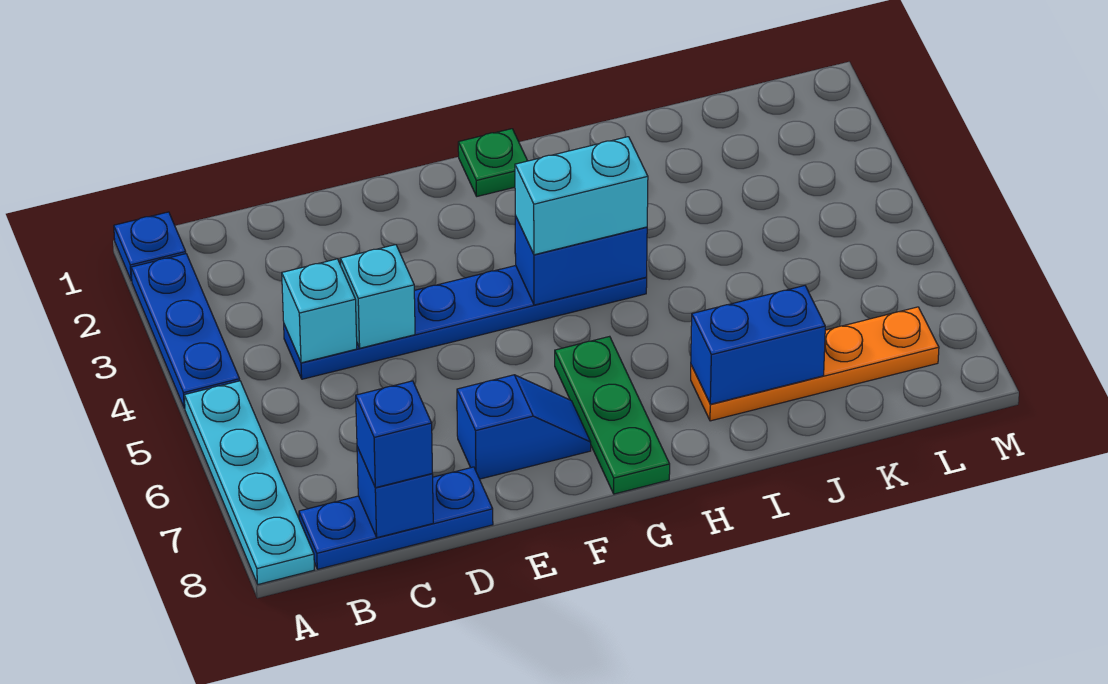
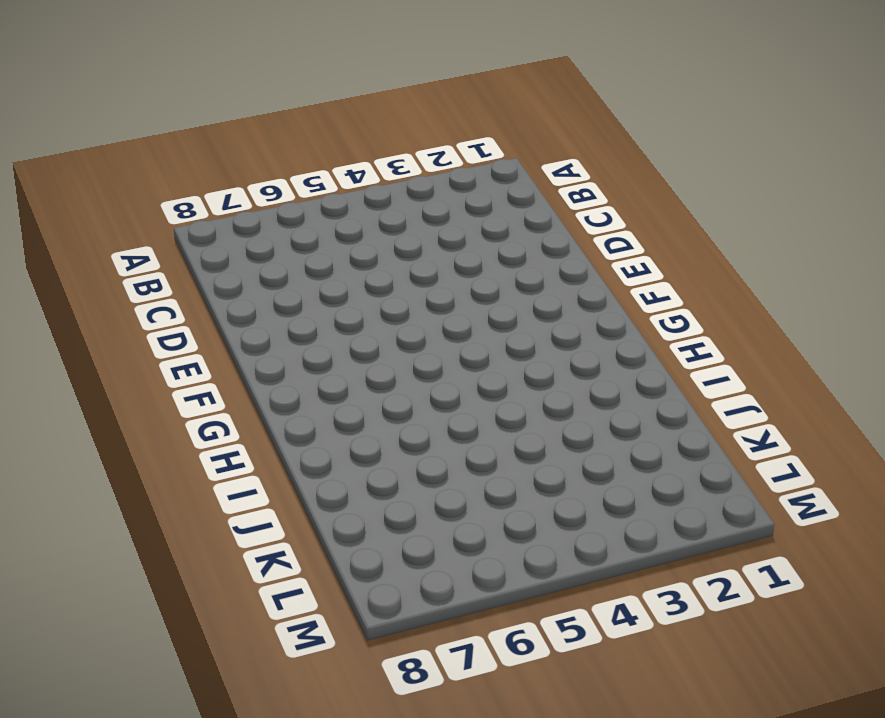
none -> blue 1x1 plate [114,212,186,281]
none -> blue 1x3 plate [131,254,240,409]
none -> cyan 1x4 plate [184,381,314,584]

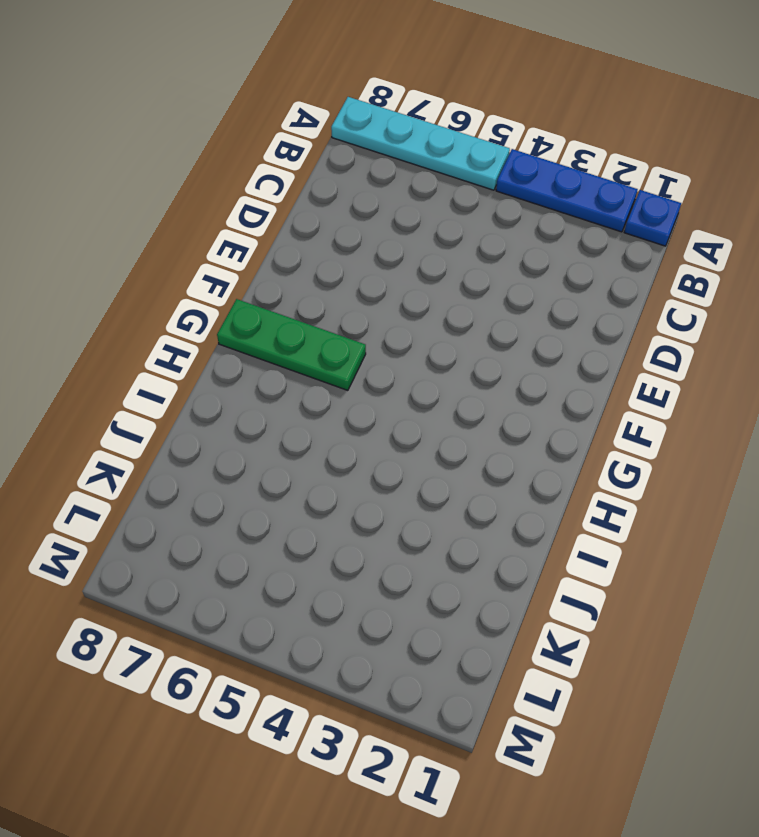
none -> blue 1x3 plate [299,467,493,569]
none -> blue 1x6 plate [284,266,647,379]
none -> blue 1x2 slope [457,375,591,479]

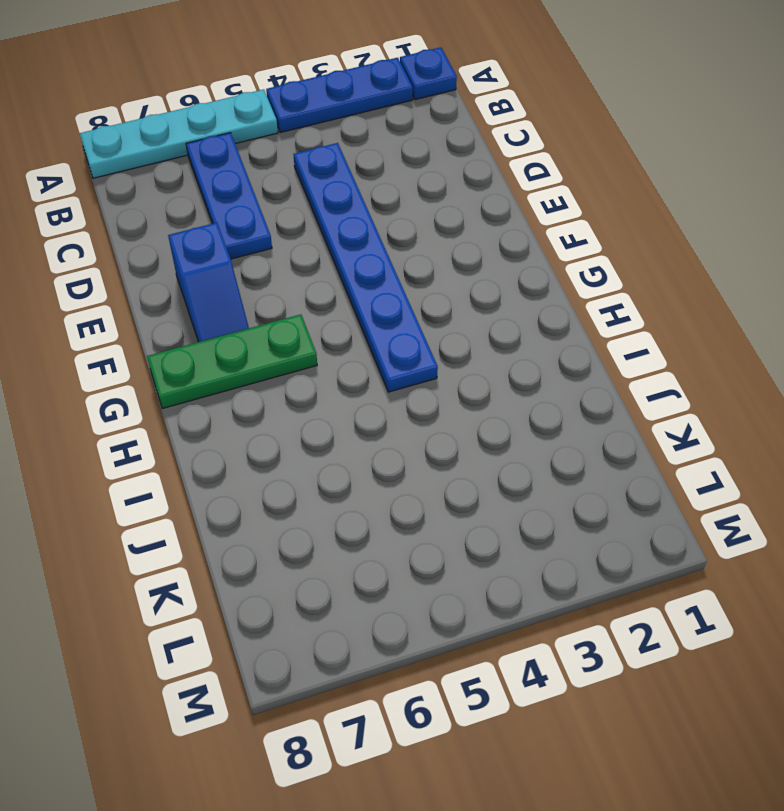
blue 1x3 plate [186,133,272,259] -> blue 1x3 plate moved to [299,467,493,569]
none -> green 1x1 plate [458,129,527,196]
none -> orange 1x4 plate [691,307,939,421]
none -> cyan 1x1 brick [282,259,357,363]

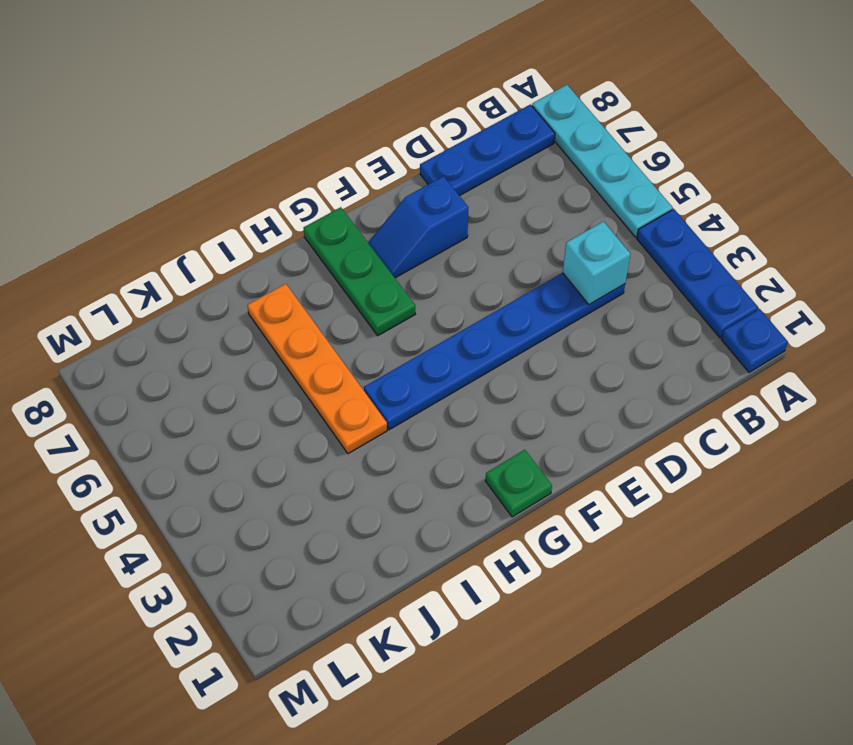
orange 1x4 plate [247,284,387,454] -> orange 1x4 plate turned to [691,307,939,421]
none -> blue 1x1 brick [357,447,433,538]
none -> cyan 1x1 brick [340,245,415,348]
none -> blue 1x2 brick [515,216,647,305]

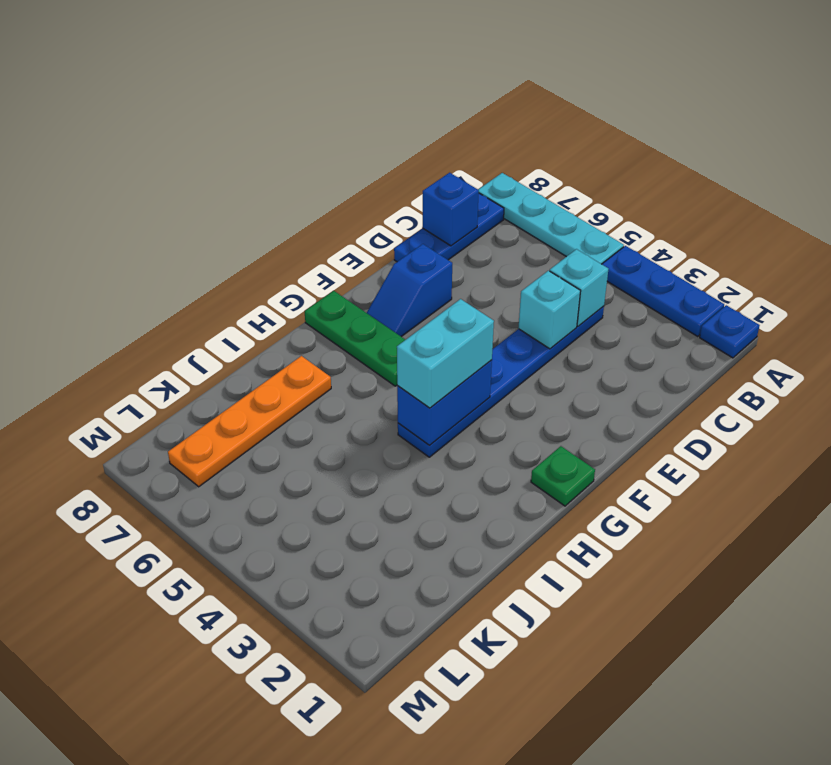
none -> blue 1x2 brick [691,286,825,404]
none -> blue 1x1 brick [356,381,432,488]

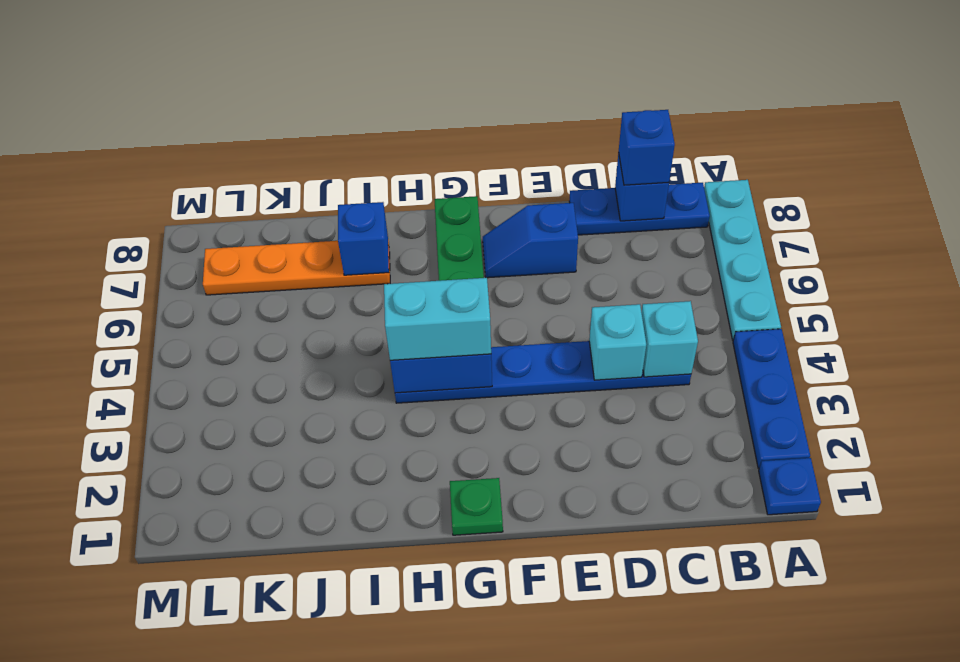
blue 1x1 brick [338,202,389,275] -> blue 1x2 brick [691,286,825,404]

